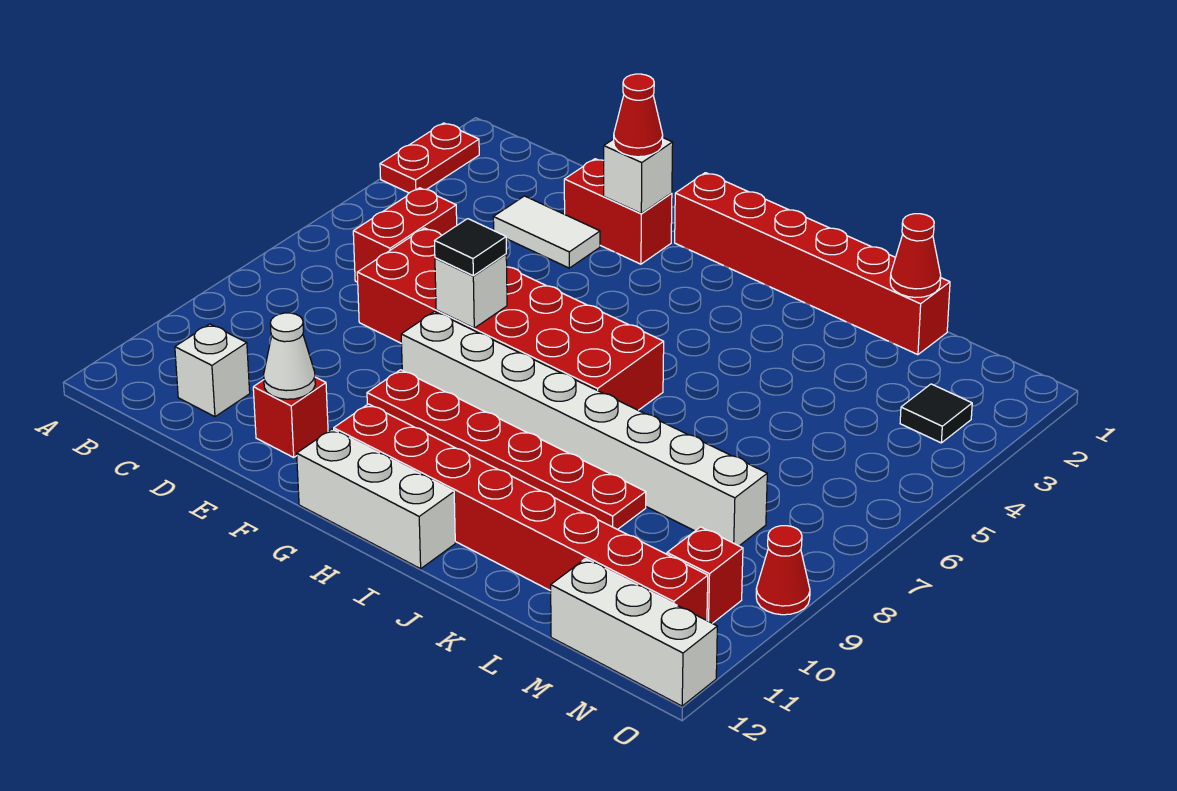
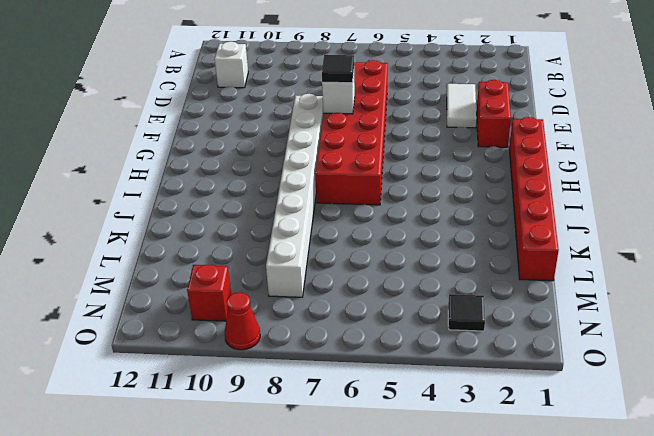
none -> red 1x2 plate [380,123,479,193]
none -> red 1x2 brick [353,188,457,282]
none -> red 1x1 brick [253,377,328,457]

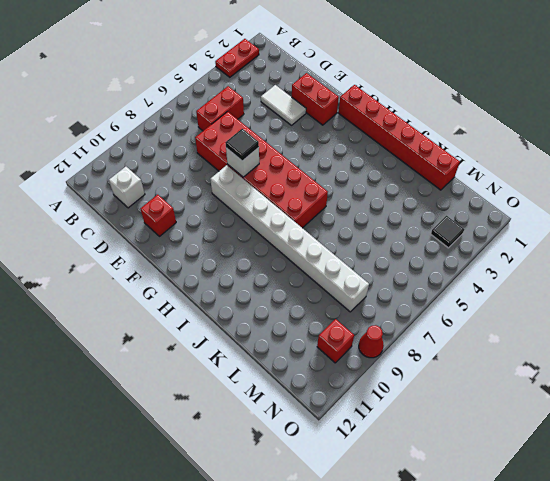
none -> red 1x6 plate [367,370,646,530]
none -> red 1x8 brick [334,404,708,620]
none -> white 1x3 brick [297,429,455,569]

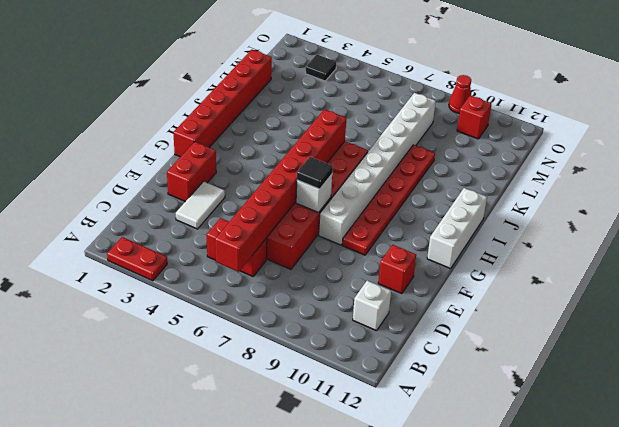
red 1x8 brick [215,109,346,272] -> red 1x8 brick moved to [334,404,708,620]
none -> white 1x3 brick [551,559,717,706]
none -> white 1x1 cone [264,313,315,399]
none -> white 1x1 brick [604,138,673,213]

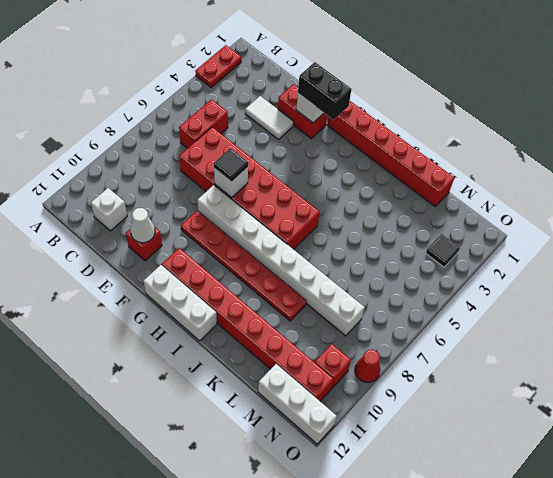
black 1x2 brick [298,62,352,120] -> red 1x1 cone [614,74,663,157]
none -> red 1x1 cone [890,214,941,298]

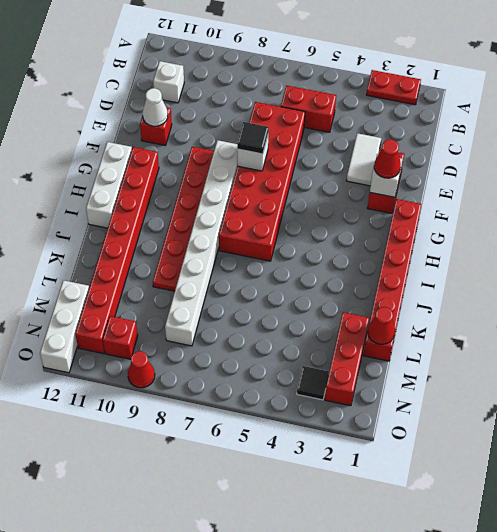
red 1x3 brick [325,312,369,406] -> none

